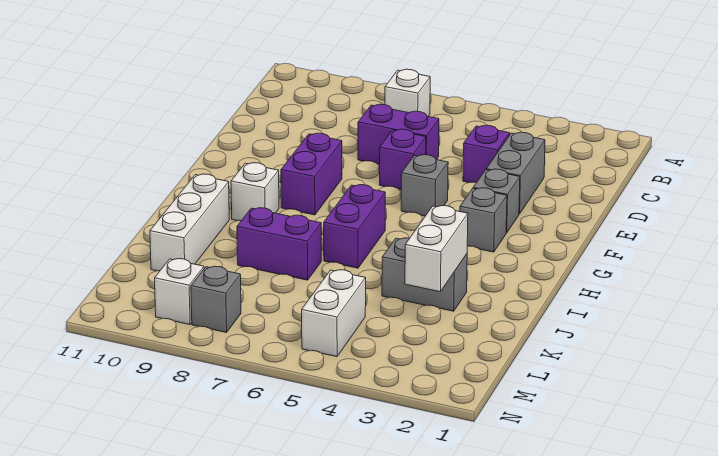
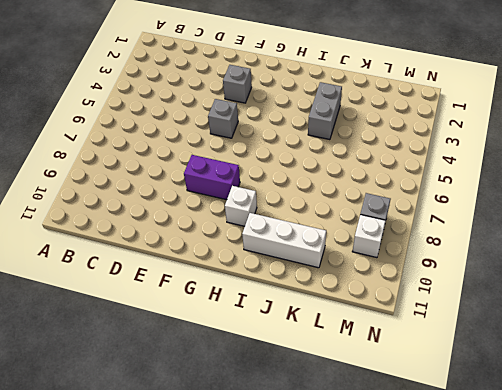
none -> white 1x1 brick [385,69,430,116]
none -> grey 1x2 brick [486,132,545,214]
none -> purple 1x1 brick [463,125,510,183]

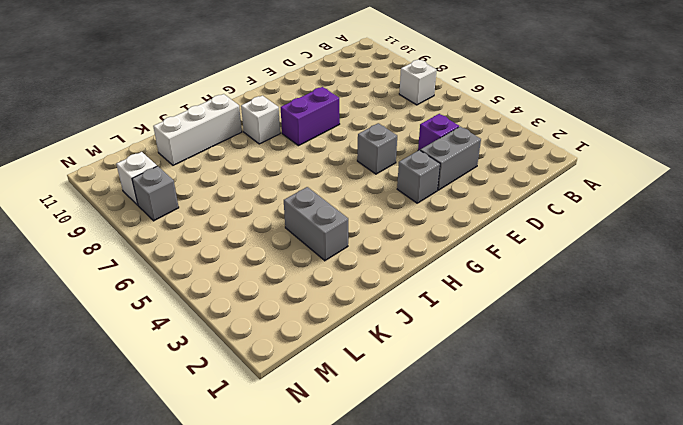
none -> purple 1x2 brick [358,104,439,164]
none -> purple 1x1 brick [379,129,426,190]
none -> grey 1x1 brick [460,188,507,252]

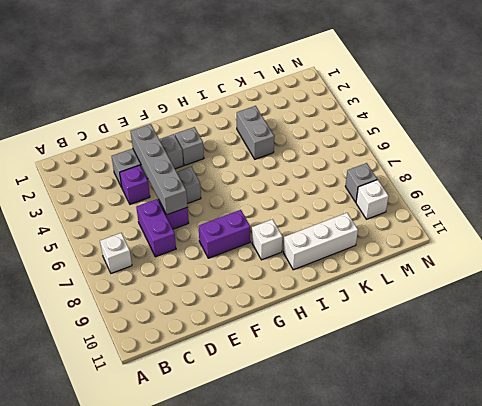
grey 1x4 brick [131,124,188,215] -> none
none -> purple 1x2 brick [324,185,385,268]
none -> purple 1x2 brick [237,208,321,280]
none -> white 1x2 brick [302,270,366,357]

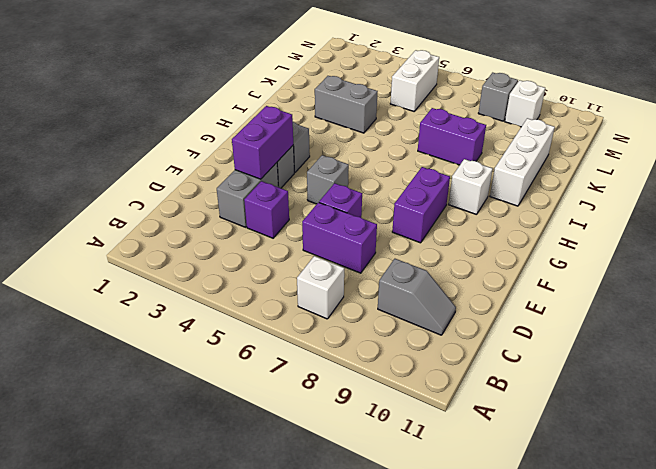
grey 1x2 slope [378,259,456,335] -> none
purple 1x2 brick [232,106,293,179] -> purple 1x2 brick moved to [324,185,385,268]
none -> white 1x2 brick [405,206,468,292]

